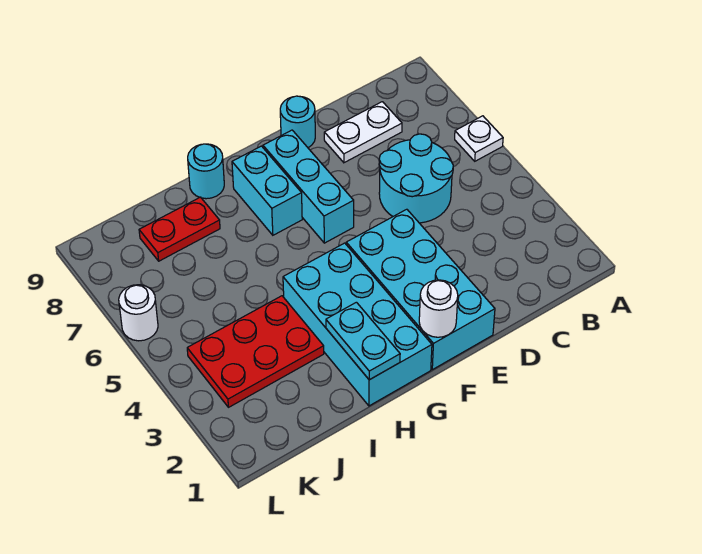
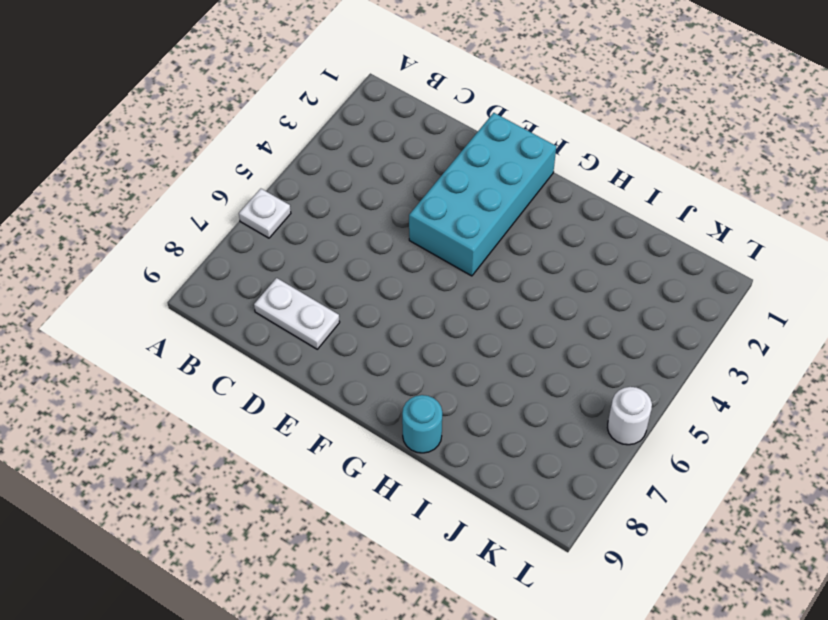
none -> cyan 2x2 round brick [379,134,453,223]
none -> cyan 1x1 round brick [280,96,315,148]
none -> cyan 1x3 brick [263,130,354,243]

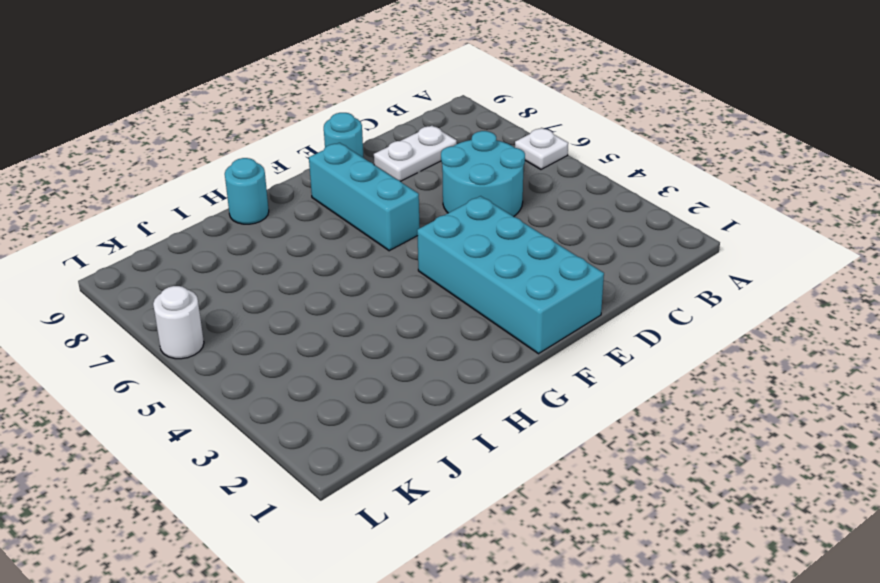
none -> cyan 2x4 brick [283,243,432,406]
none -> cyan 1x2 brick [232,146,302,235]
none -> red 2x3 plate [187,296,324,407]

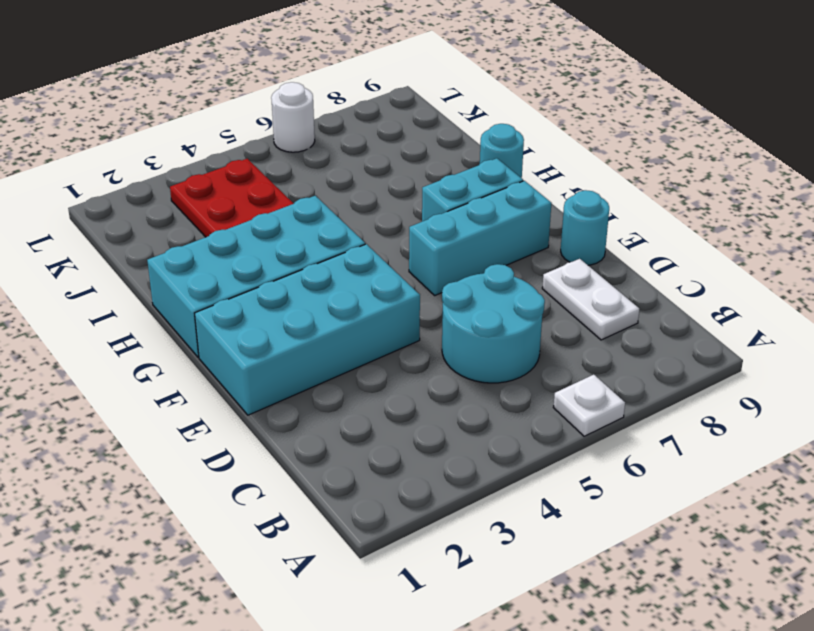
none -> red 1x2 plate [139,197,220,261]
none -> white 1x1 round brick [419,280,458,337]
none -> cyan 1x2 plate [326,302,400,380]

